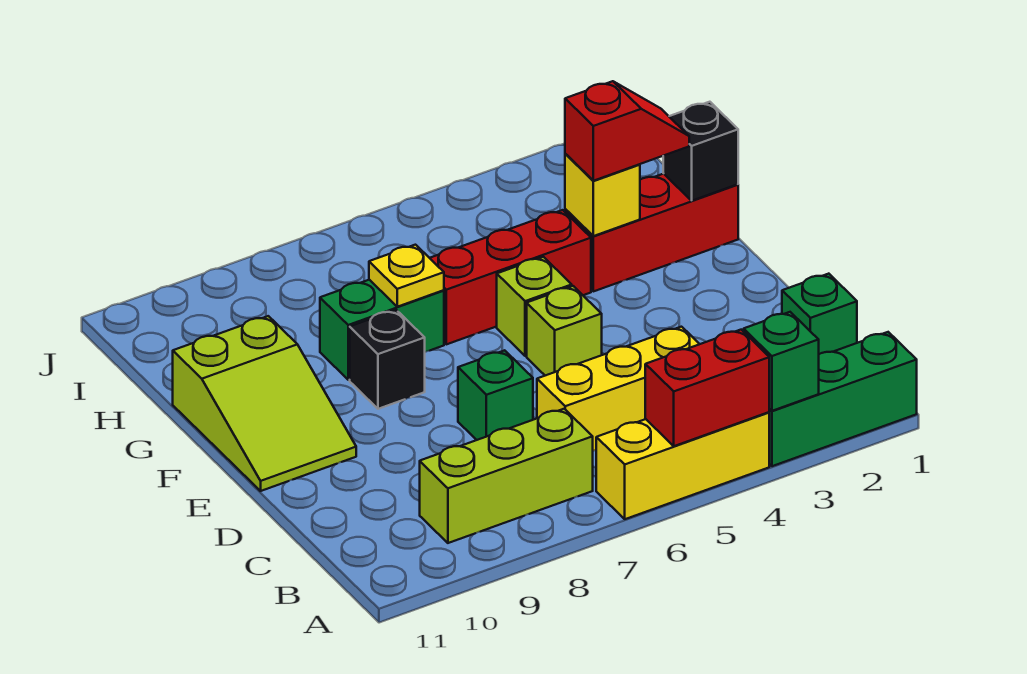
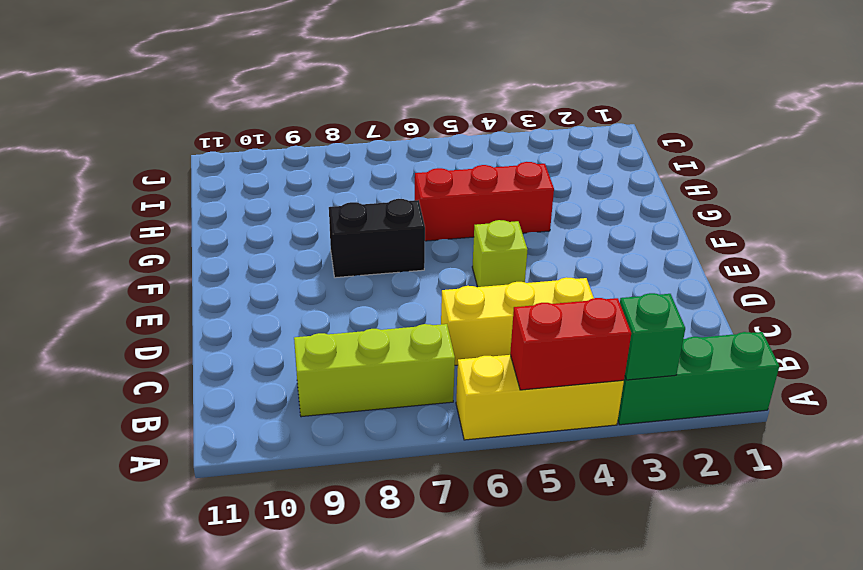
black 1x2 brick [329,199,425,278] -> black 1x1 brick [350,310,425,409]
none -> green 1x1 brick [782,274,857,354]
none -> green 1x1 brick [458,350,533,440]
none -> lime 2x3 slope [173,316,356,491]

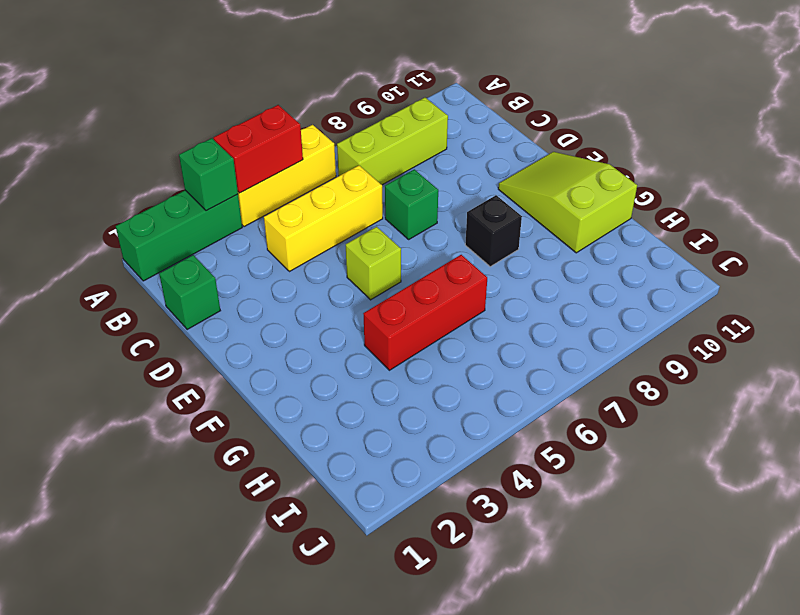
none -> lime 1x1 brick [497,257,572,356]
none -> red 1x3 brick [565,174,738,291]
none -> green 1x2 brick [320,280,444,380]

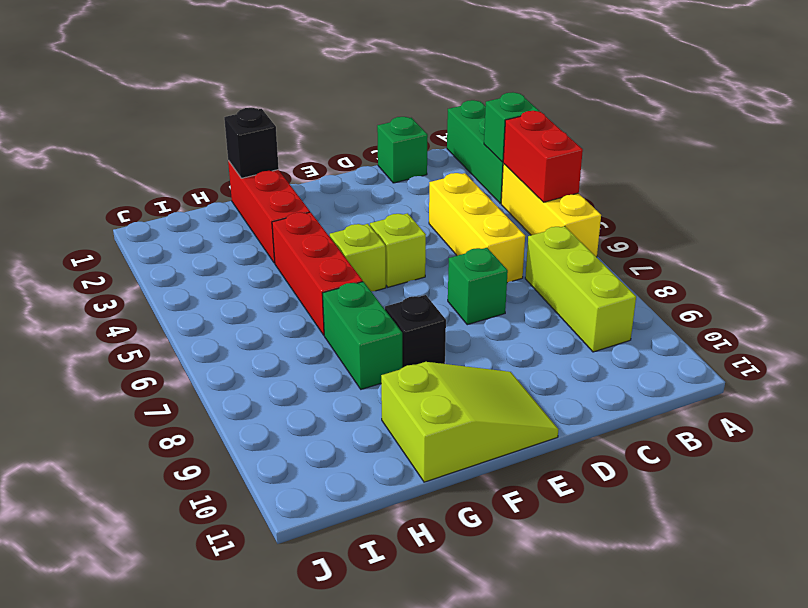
none -> yellow 1x1 brick [565,154,640,236]
none -> yellow 1x1 plate [369,245,444,307]
none -> red 1x2 slope [565,81,689,181]

